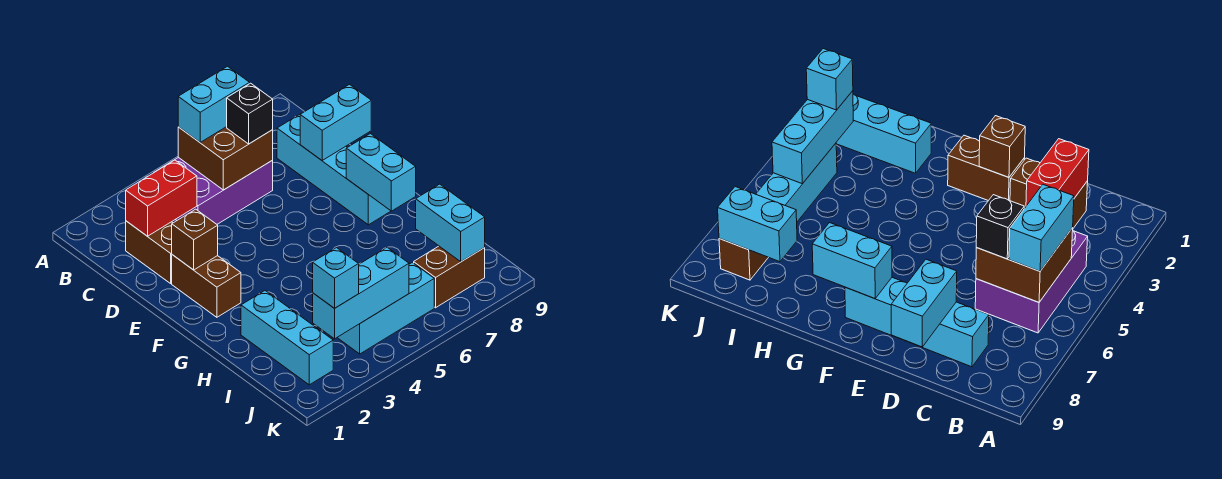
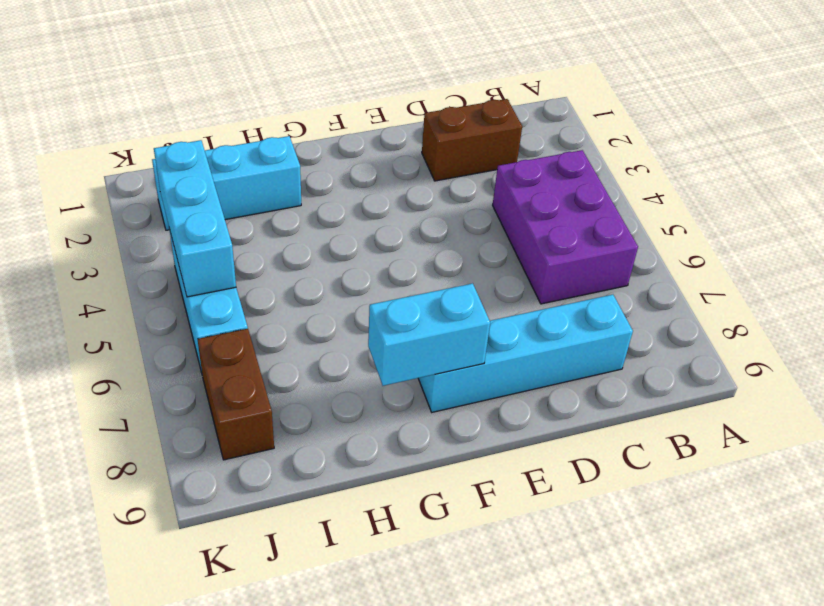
none -> brown 1x2 brick [172,255,241,317]
none -> brown 2x2 brick [178,127,273,190]
none -> red 1x2 brick [126,160,197,236]

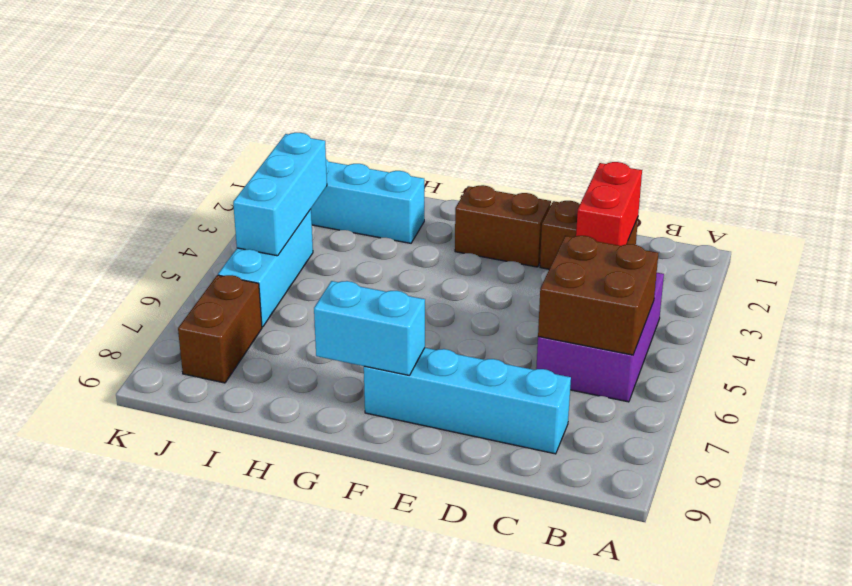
none -> cyan 1x2 brick [300,85,371,160]
none -> brown 1x1 brick [172,209,218,270]
none -> cyan 1x2 brick [416,184,485,262]

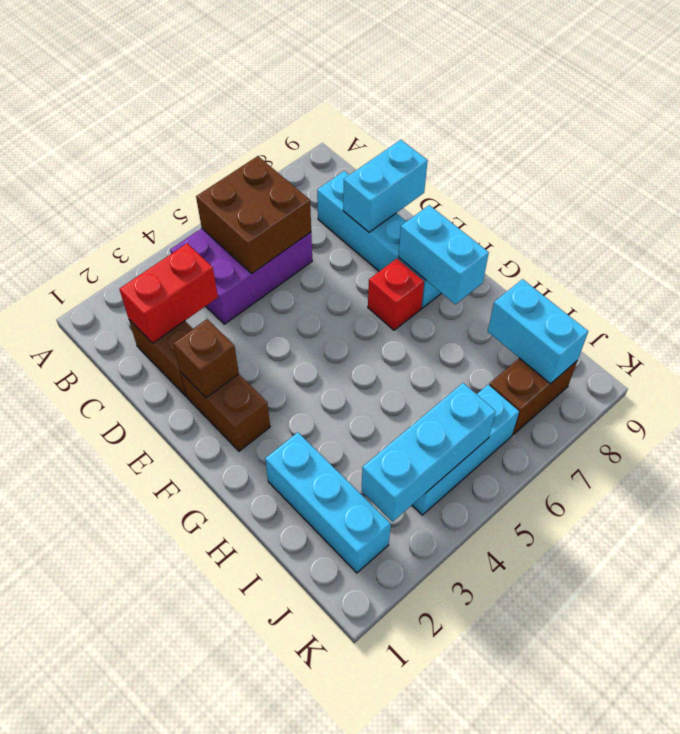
red 1x1 brick [368,259,424,330] -> none
none -> cyan 1x2 brick [178,66,250,142]
none -> black 1x1 brick [227,83,273,144]
none -> cyan 1x1 brick [313,248,359,308]

